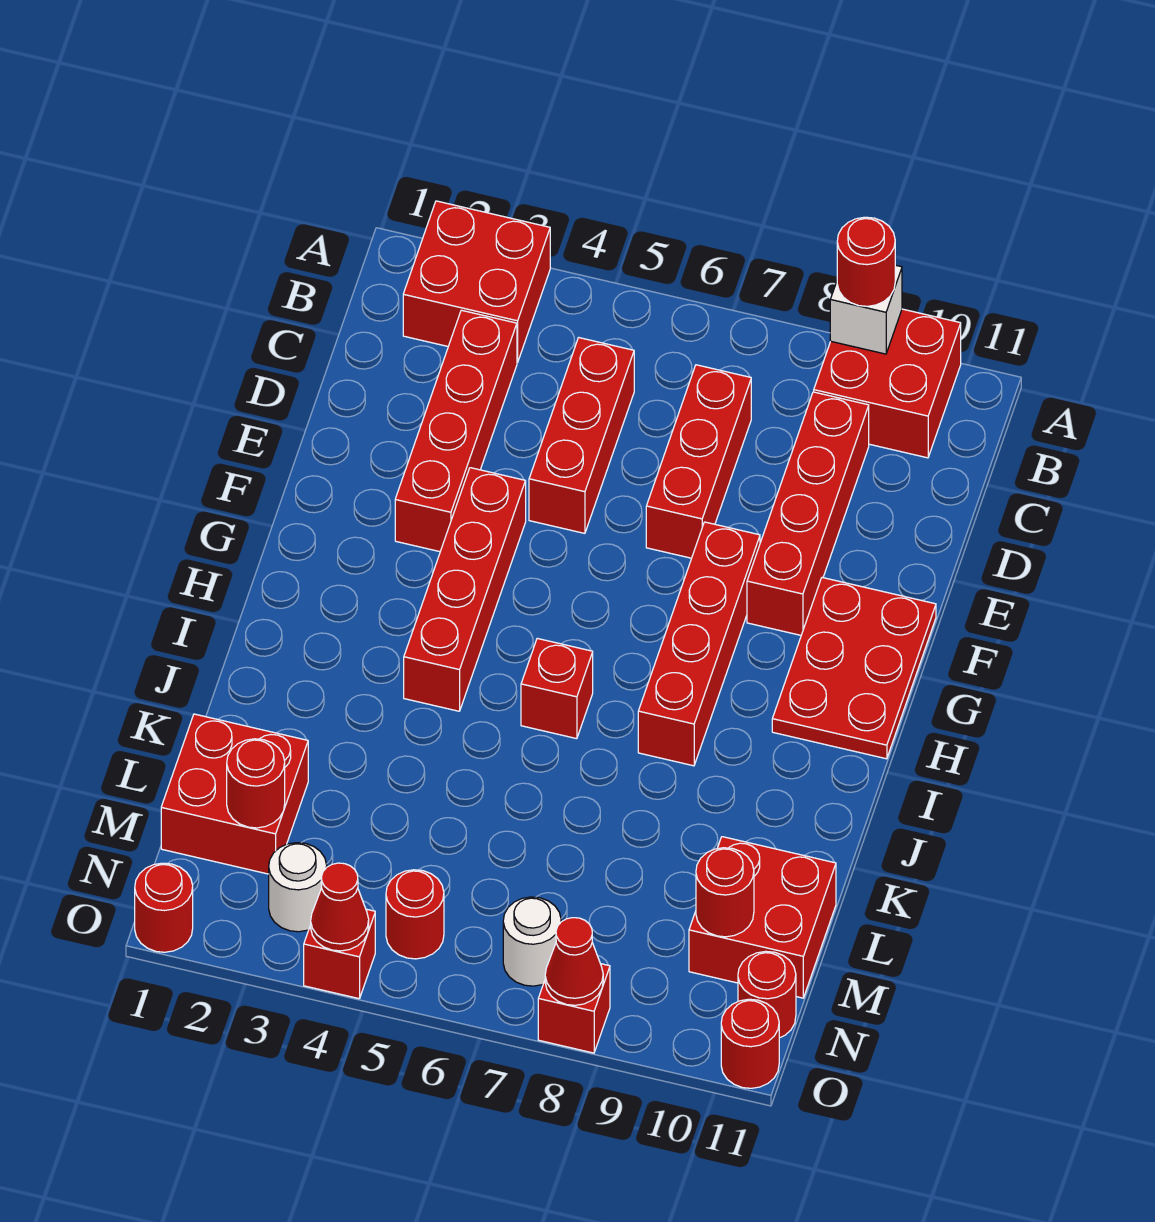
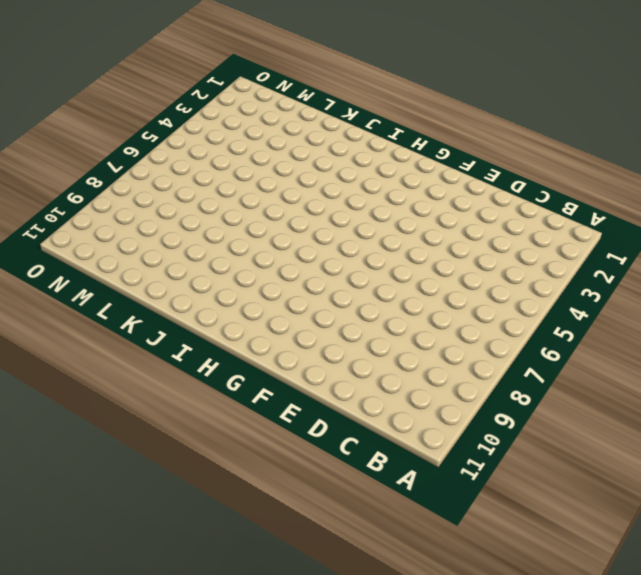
none -> red 2x2 brick [403,201,550,363]
none -> red 2x2 brick [814,309,961,458]
none -> red 1x4 brick [395,310,517,552]

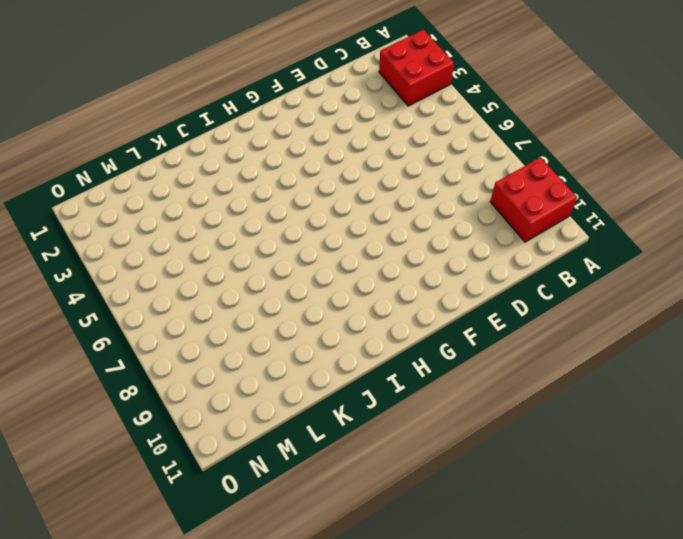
none -> red 1x4 brick [395,310,517,552]
none -> red 1x3 brick [529,338,634,533]
none -> red 1x3 brick [646,365,751,558]

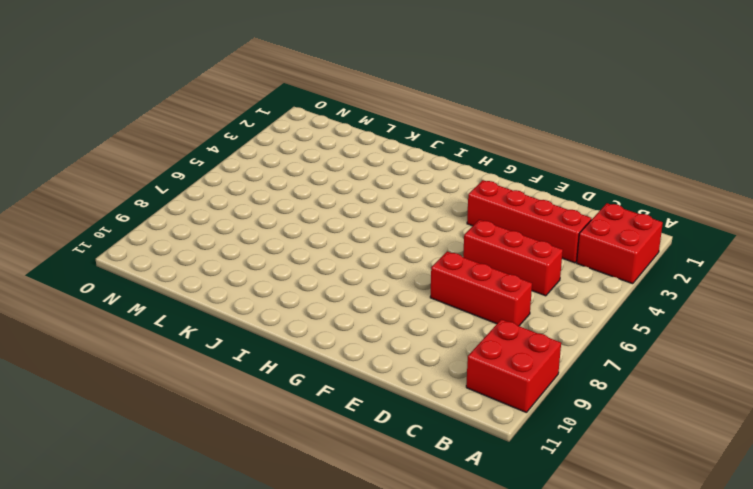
none -> red 1x4 brick [747,392,869,635]
none -> red 1x4 brick [404,468,526,711]
none -> red 1x4 brick [638,522,760,766]

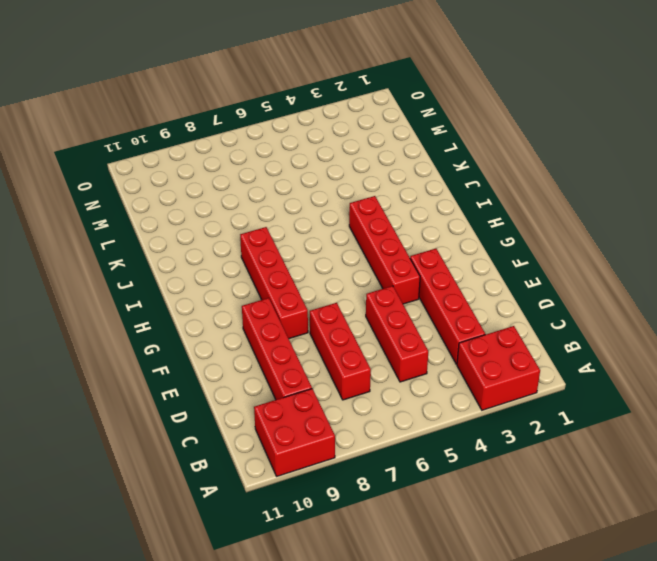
none -> red 2x3 plate [772,578,936,759]
none -> red 1x1 brick [521,638,593,739]
none -> red 2x2 brick [161,714,308,874]

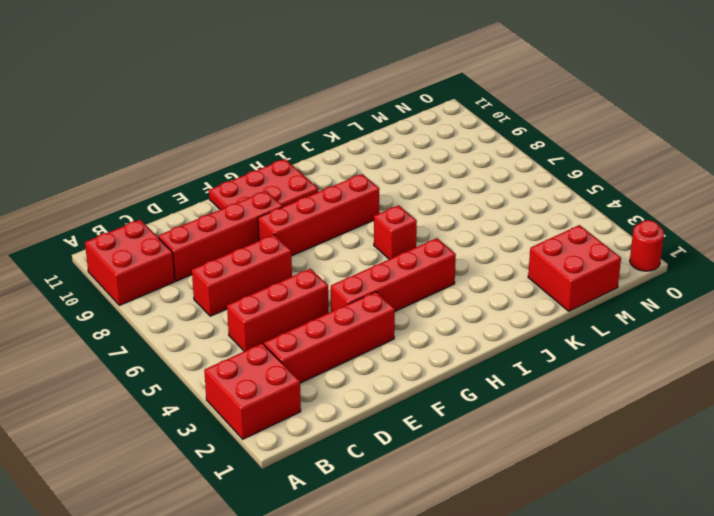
none -> red 2x2 brick [689,837,836,998]
none -> white 1x1 round brick [269,843,327,932]
none -> red 1x1 round brick [386,870,444,959]

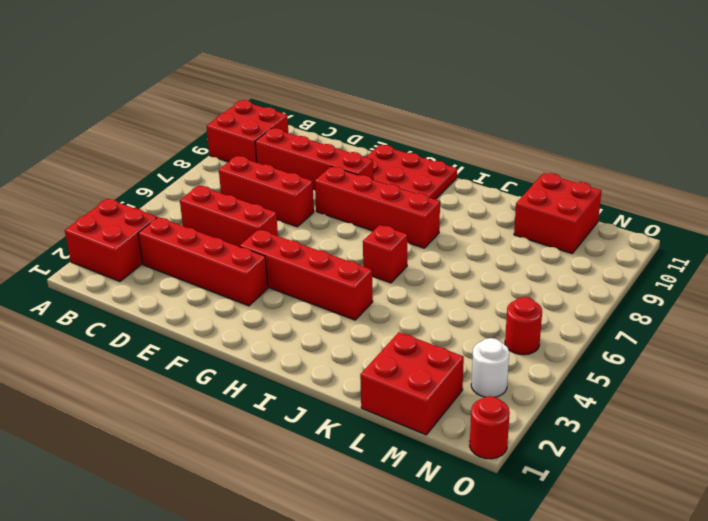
none -> white 1x1 round brick [503,897,561,986]
none -> red 1x1 round brick [738,951,796,1038]
none -> red 1x1 brick [304,909,375,999]

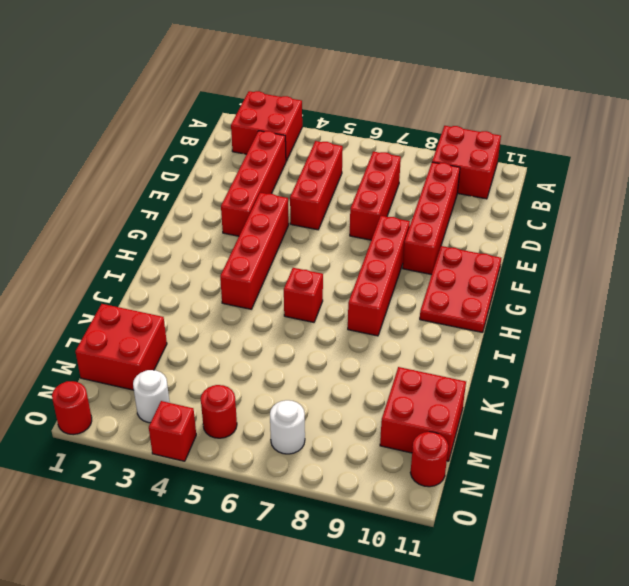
none -> red 1x1 brick [538,964,610,1053]
none -> red 1x1 round brick [721,999,779,1088]
none -> white 1x1 brick [830,265,902,354]

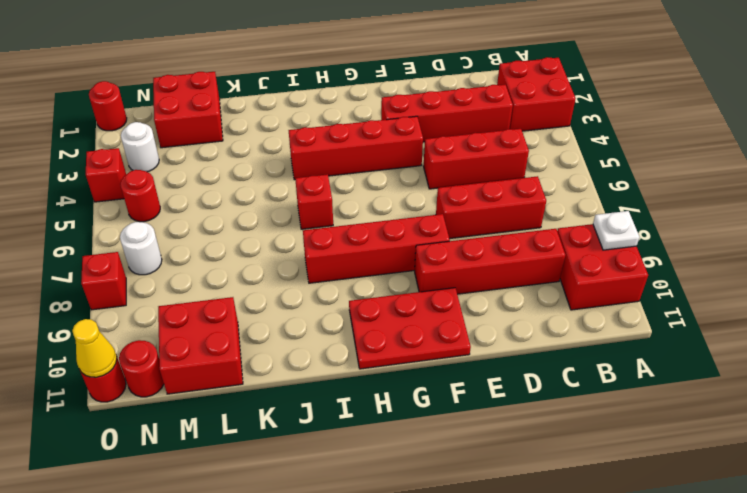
white 1x1 plate [593,211,640,250] -> white 1x1 brick [830,265,902,354]
yellow 1x1 cone [72,319,117,377] -> none
none -> red 1x1 round brick [227,739,285,828]
none -> red 1x1 round brick [696,848,754,937]
none -> red 1x1 cone [311,863,369,951]

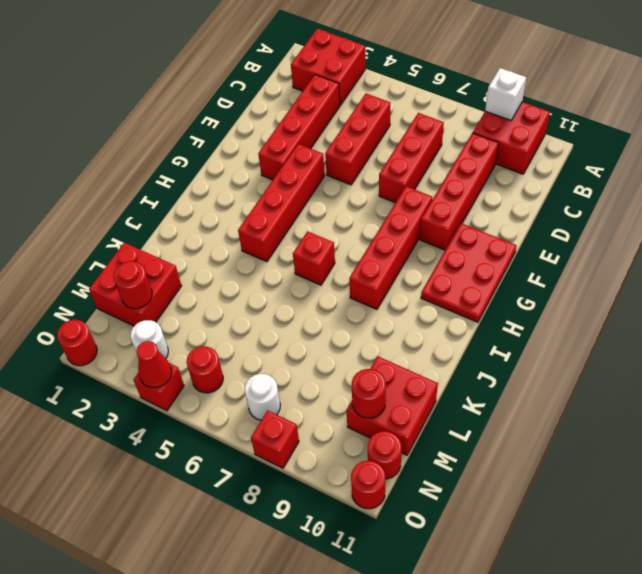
none -> red 1x1 cone [545,918,603,1005]
none -> red 1x1 round brick [837,217,895,306]

